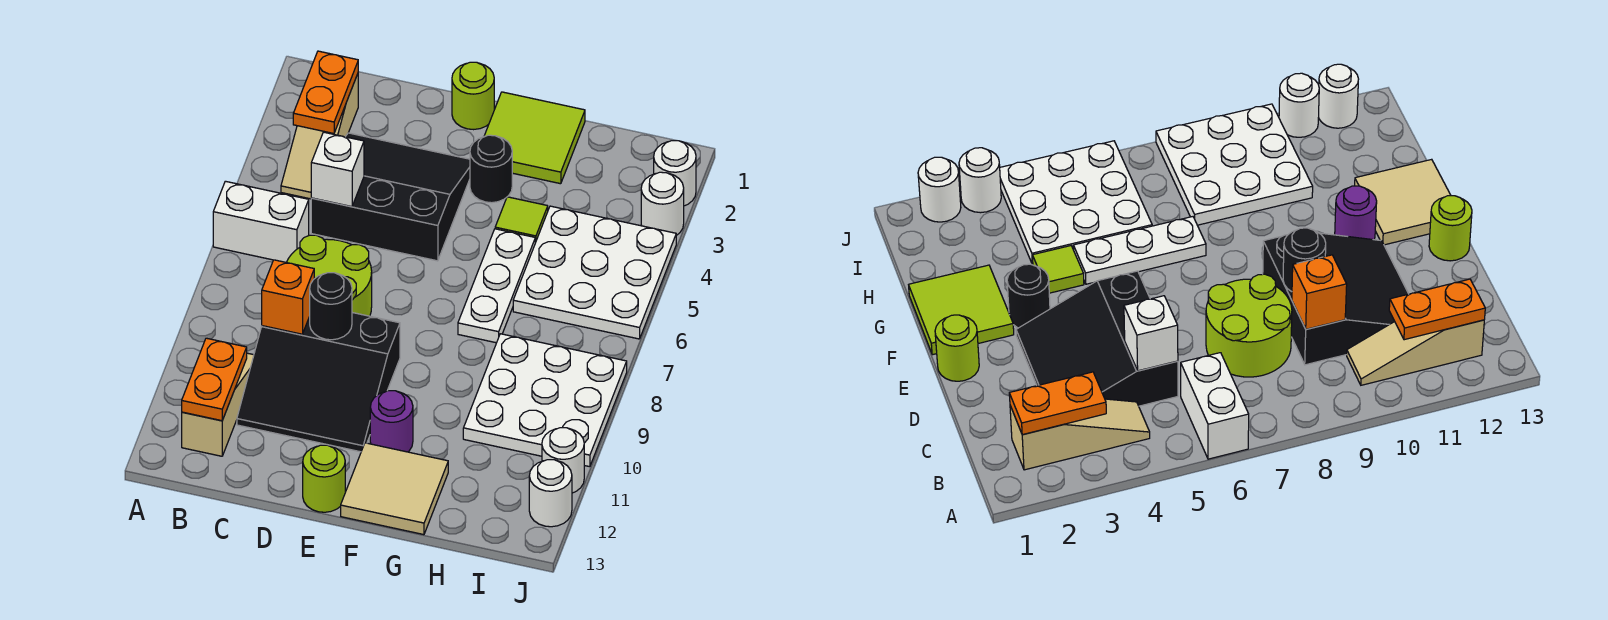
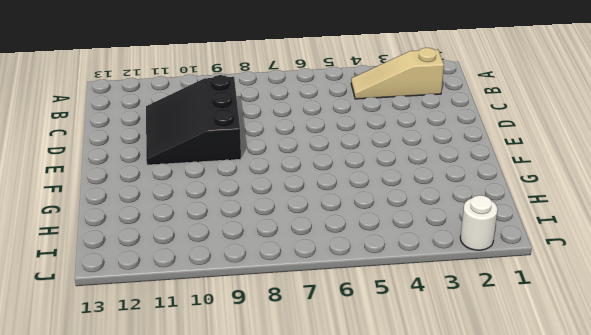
none -> white 1x2 brick [213,181,309,262]
none -> tan 1x3 slope [182,353,254,456]
none -> black 3x3 slope [311,133,470,261]

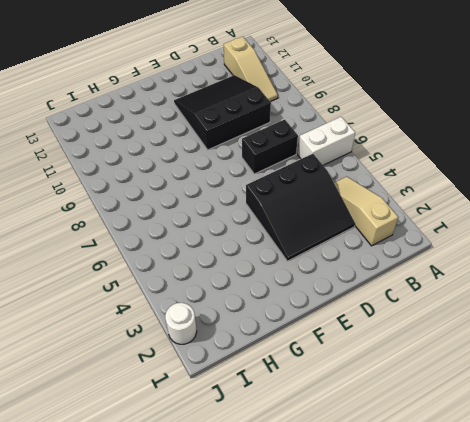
black 1x2 brick [242,120,298,174] -> lime 2x2 round brick [286,235,372,316]
none -> lime 1x1 round brick [452,62,494,130]
none -> lime 1x1 round brick [303,445,345,512]
none -> lime 2x2 tile [484,92,585,184]

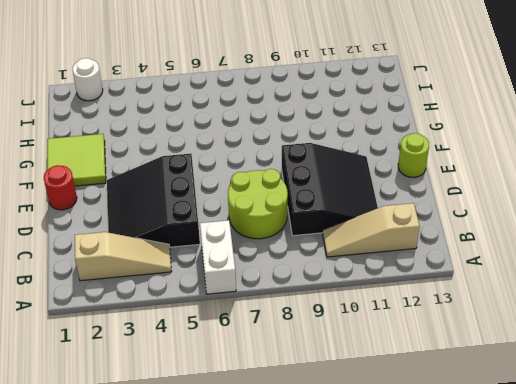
red 1x1 round brick [44,165,77,210] -> lime 1x1 round brick [452,62,494,130]
none -> black 1x1 round brick [470,135,512,203]
none -> purple 1x1 round brick [370,391,413,452]
none -> tan 2x2 tile [341,443,448,535]

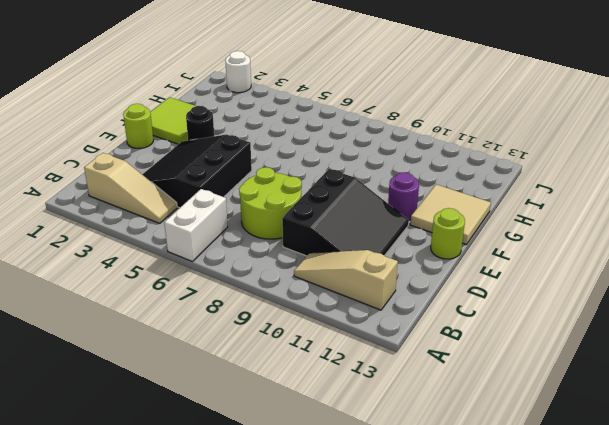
none -> lime 1x1 tile [495,197,548,243]
none -> white 1x3 plate [458,229,535,343]
none -> white 3x3 plate [513,206,676,339]

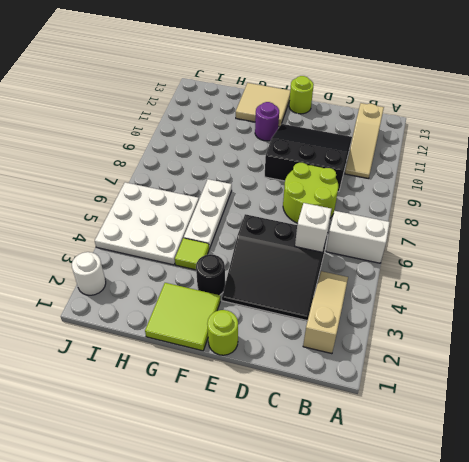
none -> white 3x3 plate [463,334,627,467]
none -> white 1x1 round brick [641,172,684,235]
none -> white 1x1 round brick [542,428,584,493]

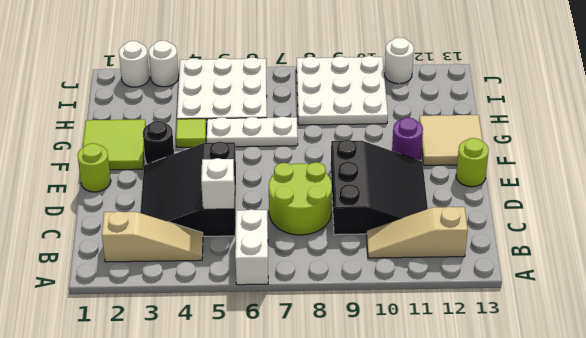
none -> white 1x1 round brick [529,460,572,527]
none -> orange 1x2 plate [293,51,358,133]
none -> orange 1x2 plate [182,338,247,421]

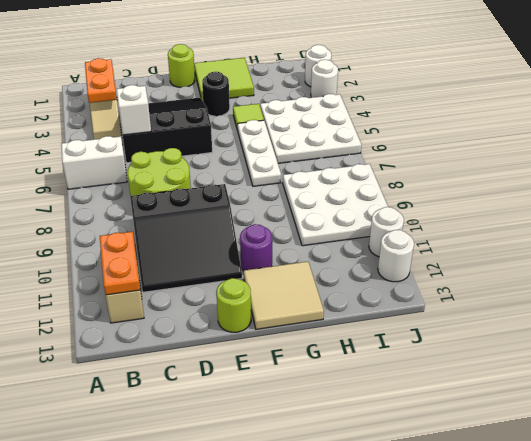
none -> orange 1x1 brick [262,260,314,334]
none -> black 1x1 round brick [310,273,352,340]

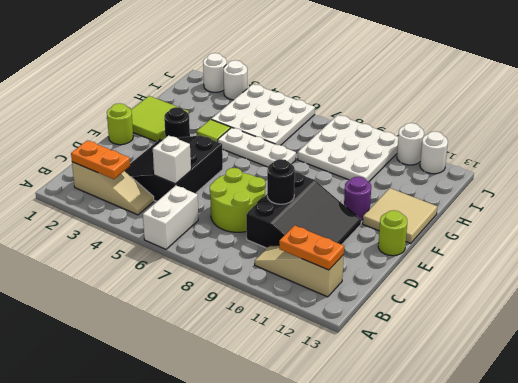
none -> orange 1x1 brick [262,260,314,334]

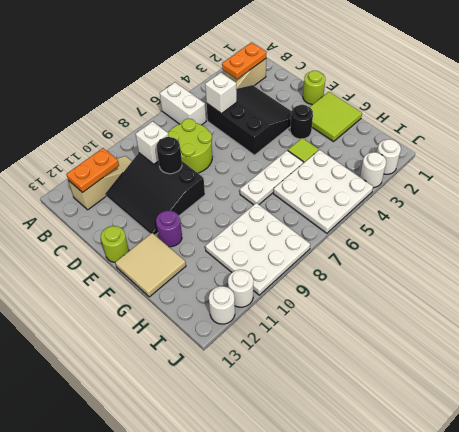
white 1x1 brick [135,121,169,164] -> orange 1x1 brick [262,260,314,334]

